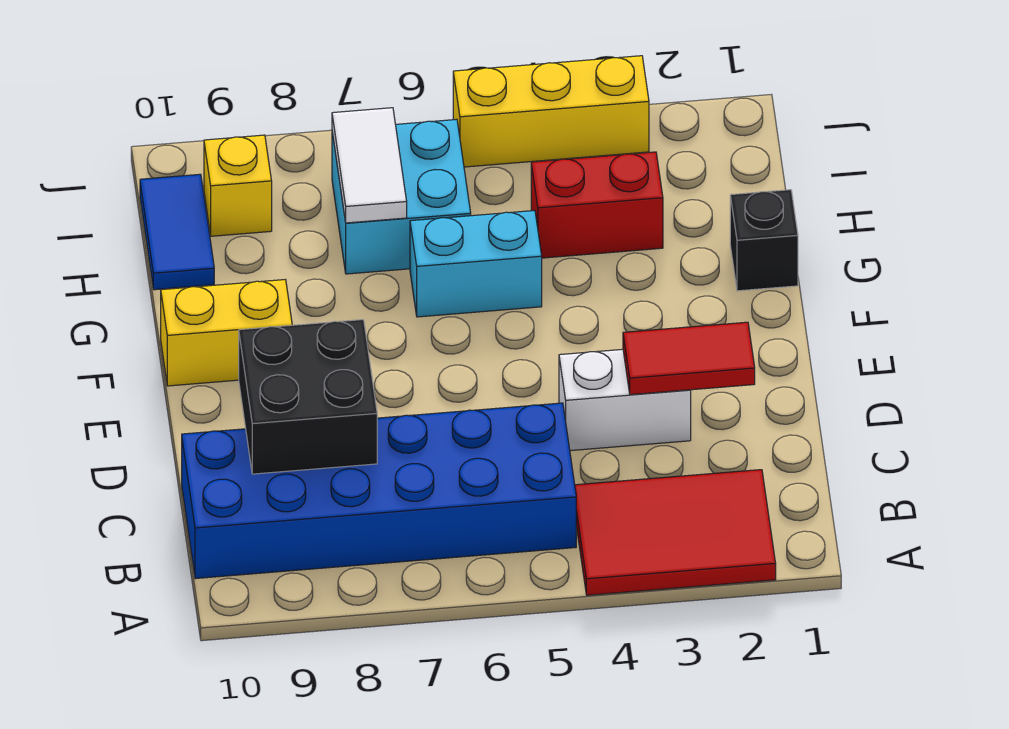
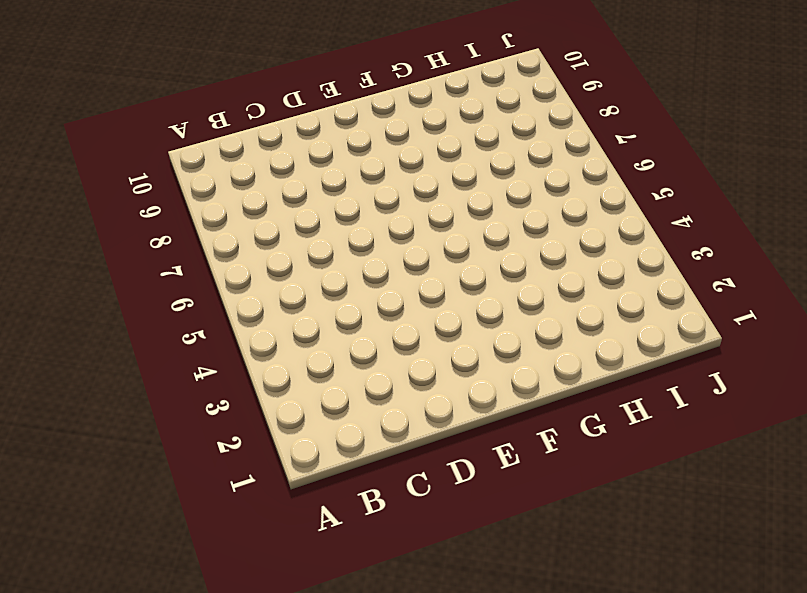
none -> red 2x3 tile [575,470,776,595]
none -> blue 2x6 brick [182,403,576,579]
none -> white 1x2 brick [559,349,691,451]

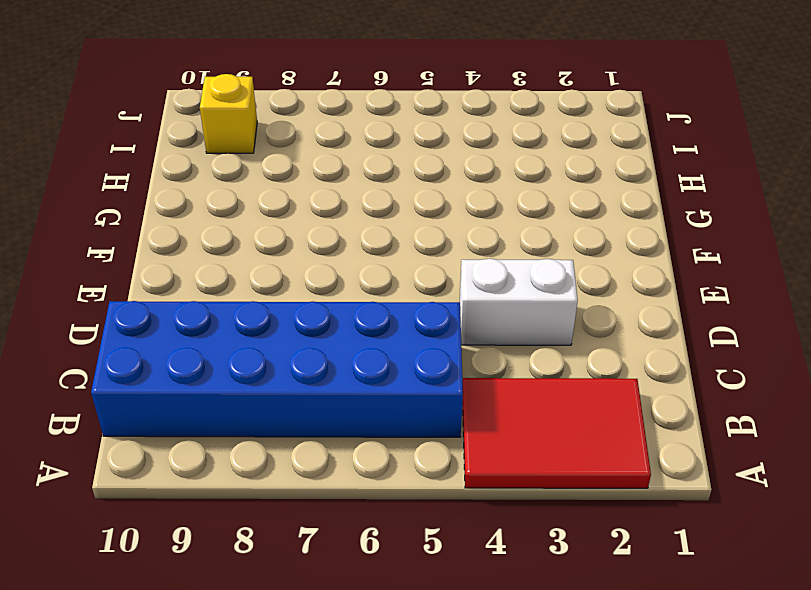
none -> yellow 1x2 brick [161,280,292,386]
none -> black 1x1 brick [730,190,798,291]
none -> cyan 1x2 brick [410,211,542,317]

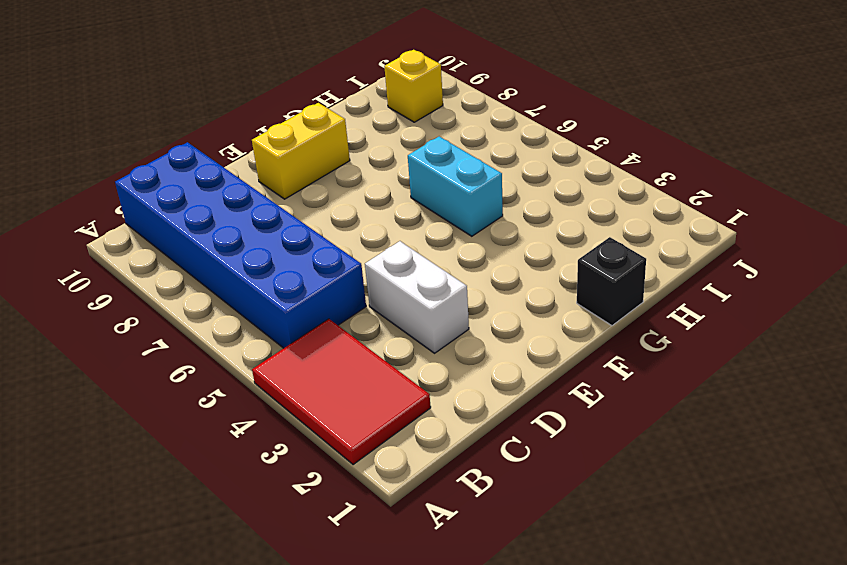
yellow 1x2 brick [252,103,350,199] -> yellow 1x2 brick turned to [161,280,292,386]
none -> red 1x2 brick [531,152,663,258]
none -> cyan 2x2 brick [332,119,471,274]
none -> blue 1x2 tile [140,174,214,290]

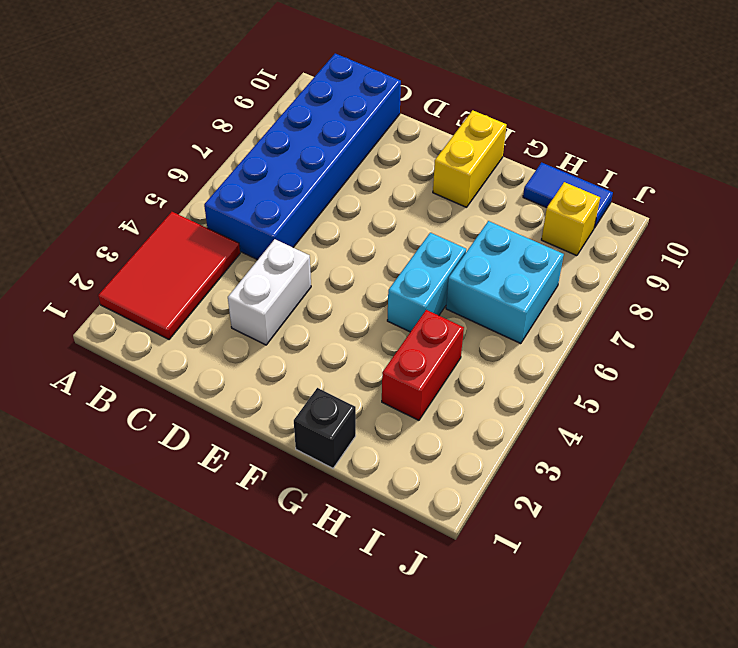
none -> yellow 1x3 brick [453,56,649,167]
none -> black 2x2 brick [239,320,377,474]
none -> red 1x2 tile [623,322,755,395]

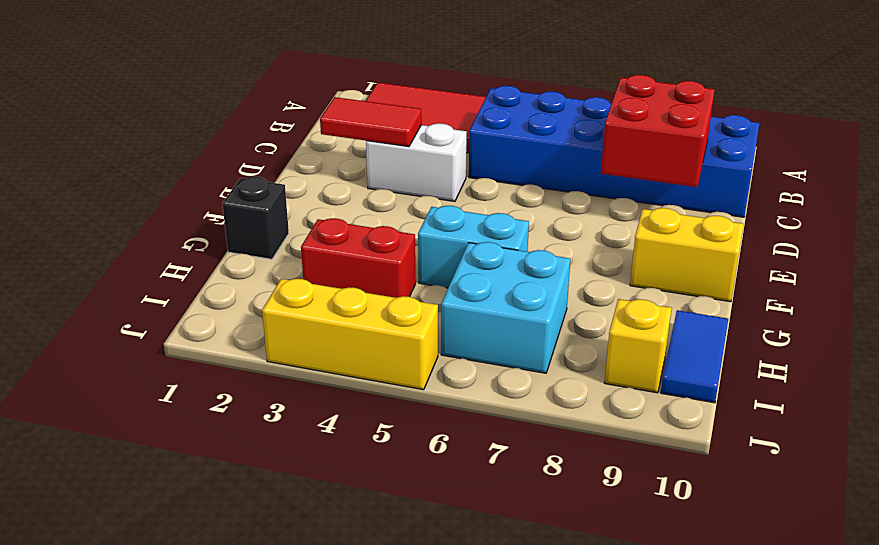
red 2x2 brick [601,75,715,187] -> black 2x2 brick [239,320,377,474]
none -> white 1x2 tile [332,108,407,223]

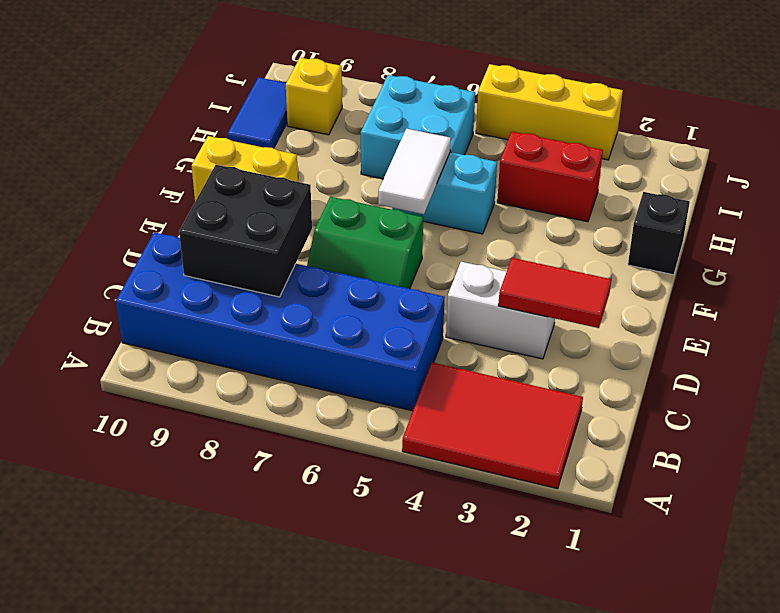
green 2x2 slope [307,197,423,289] -> none
white 1x2 tile [378,129,451,214] -> white 1x2 tile moved to [332,108,407,223]

